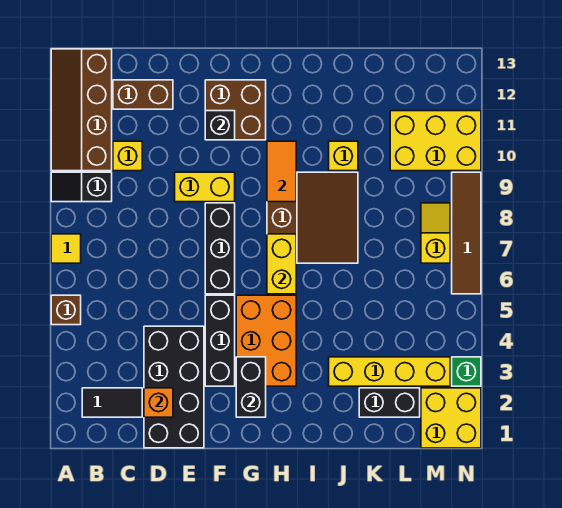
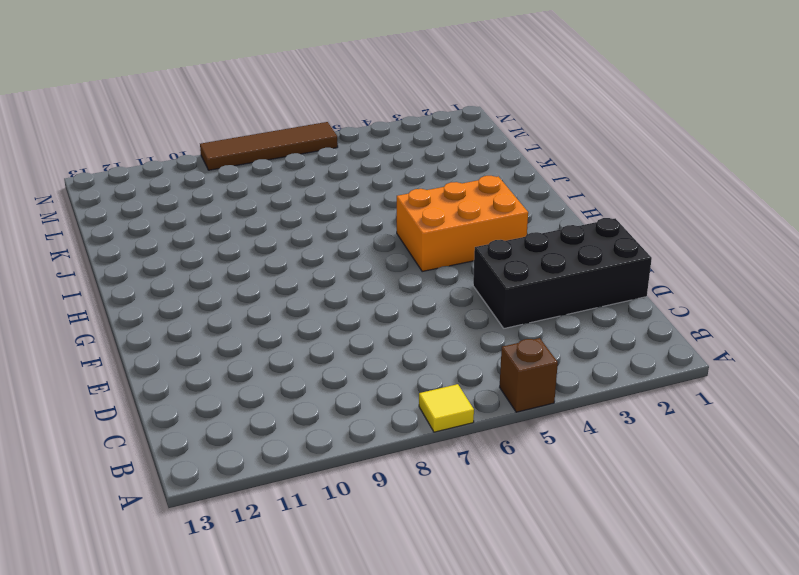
none -> black 1x2 slope [51,172,112,202]
none -> brown 2x4 slope [51,49,112,171]
none -> black 1x2 tile [82,388,142,417]

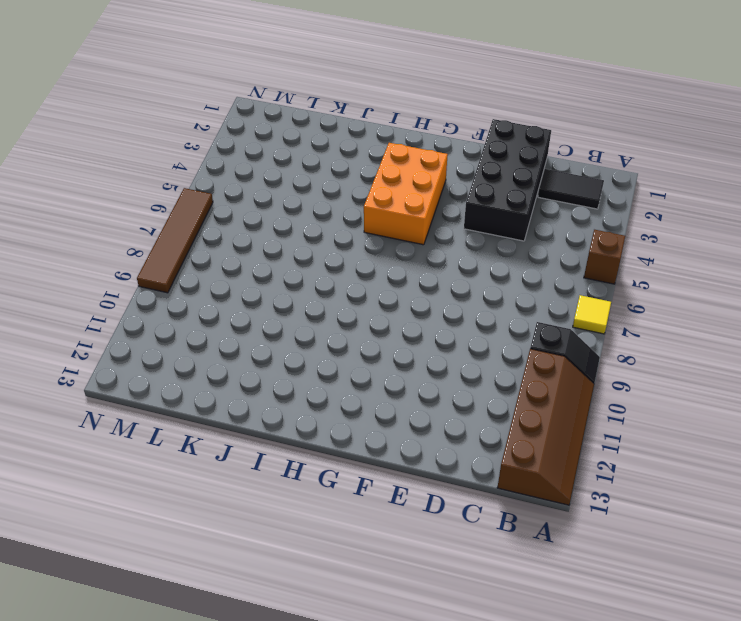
none -> yellow 1x1 brick [113,141,142,171]
none -> brown 1x2 brick [113,80,173,109]
none -> yellow 1x2 brick [175,172,235,202]

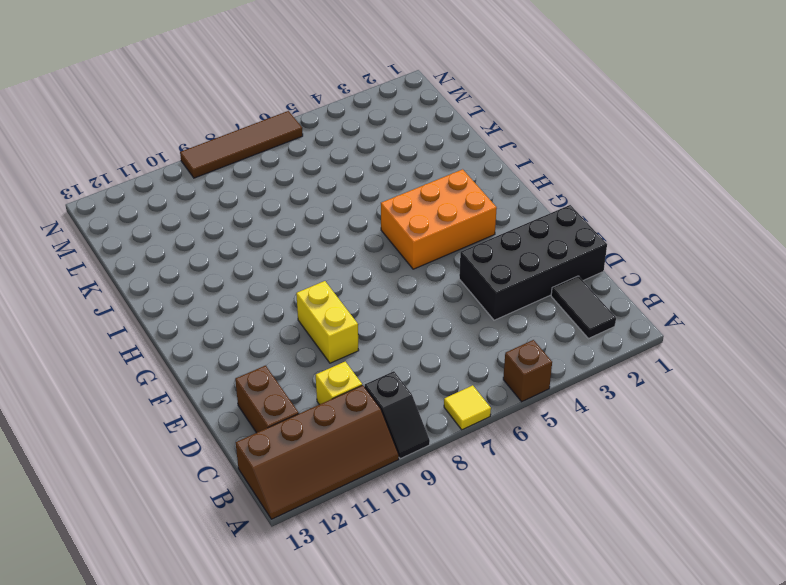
none -> black 1x3 brick [205,295,235,386]
none -> black 1x3 brick [205,203,235,294]
none -> brown 2x2 brick [205,80,266,140]

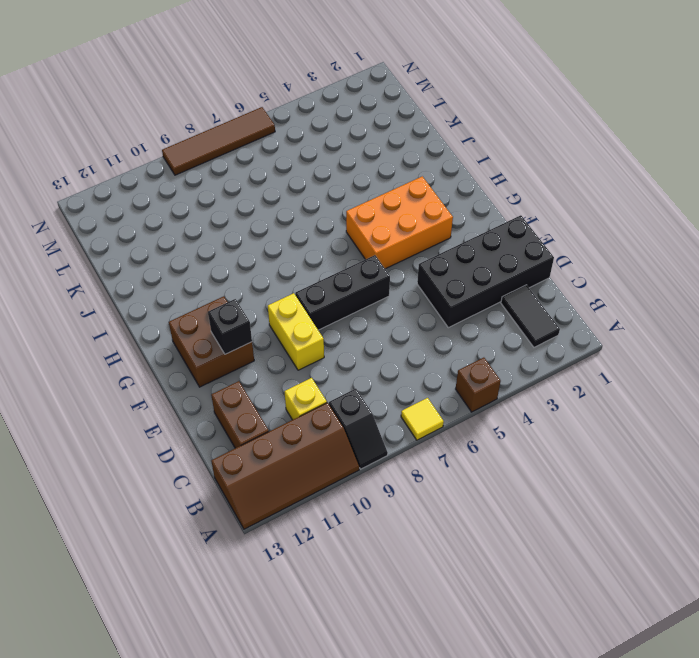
none -> black 1x3 brick [205,295,235,386]
none -> brown 3x3 slope [267,172,358,263]
none -> yellow 1x4 brick [329,357,450,386]

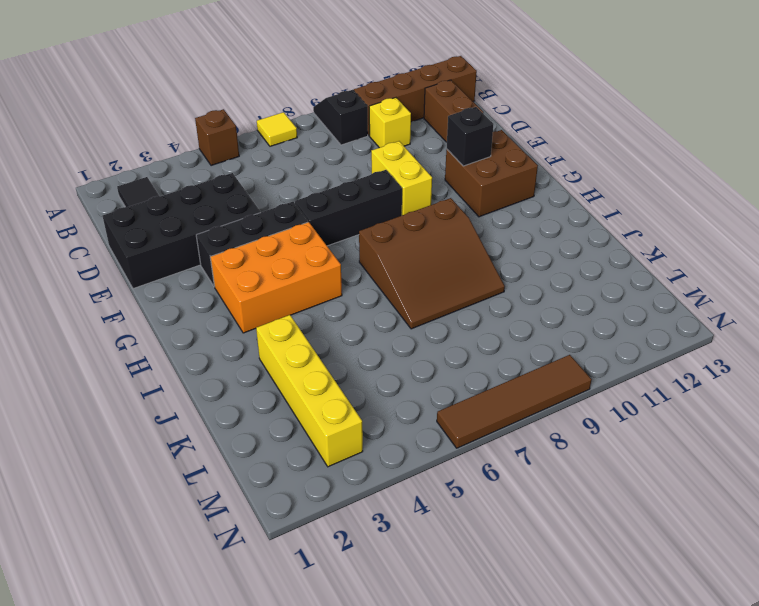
none -> yellow 1x1 brick [329,141,358,171]
none -> black 1x2 brick [359,388,420,417]
none -> yellow 2x3 brick [390,111,481,171]

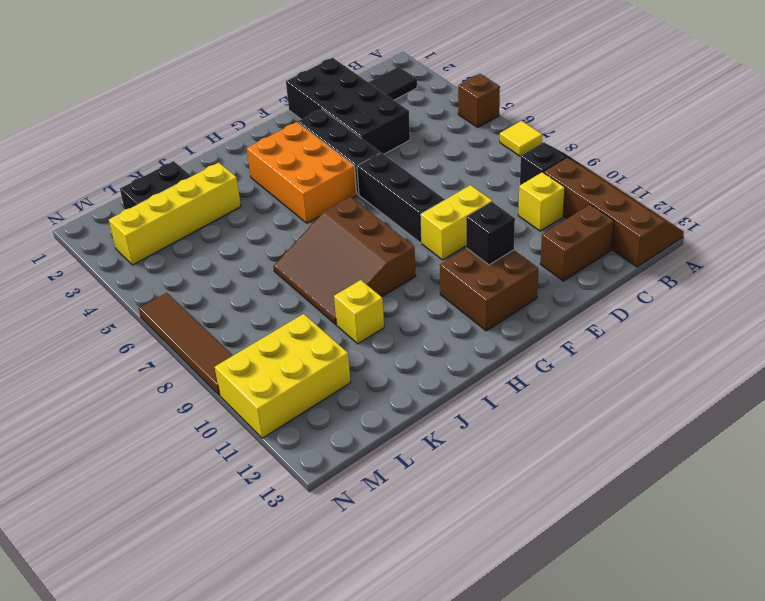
none -> yellow 2x2 brick [421,388,481,448]
none -> yellow 1x2 slope [421,203,450,263]
none -> green 1x1 brick [452,357,481,386]

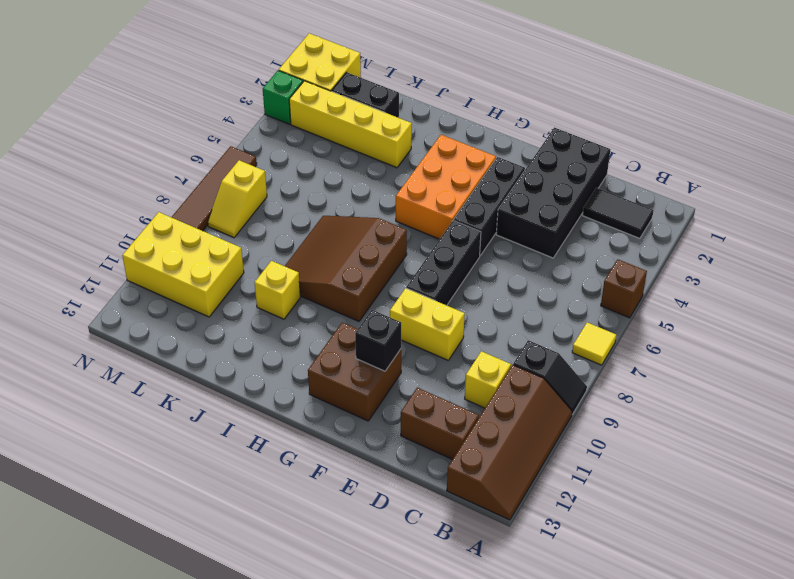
none -> orange 1x1 brick [144,388,173,417]
none -> black 1x2 brick [236,357,266,417]
none -> yellow 1x2 brick [267,234,296,294]

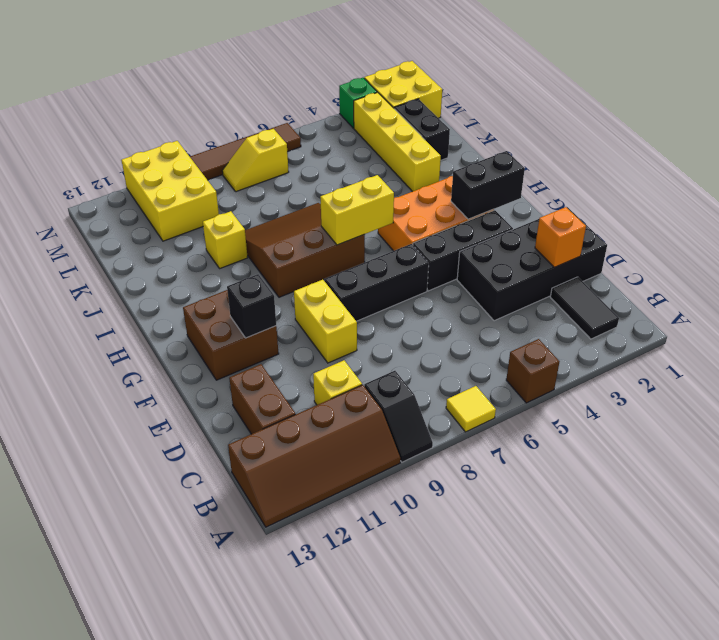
none -> orange 1x2 tile [267,141,296,202]

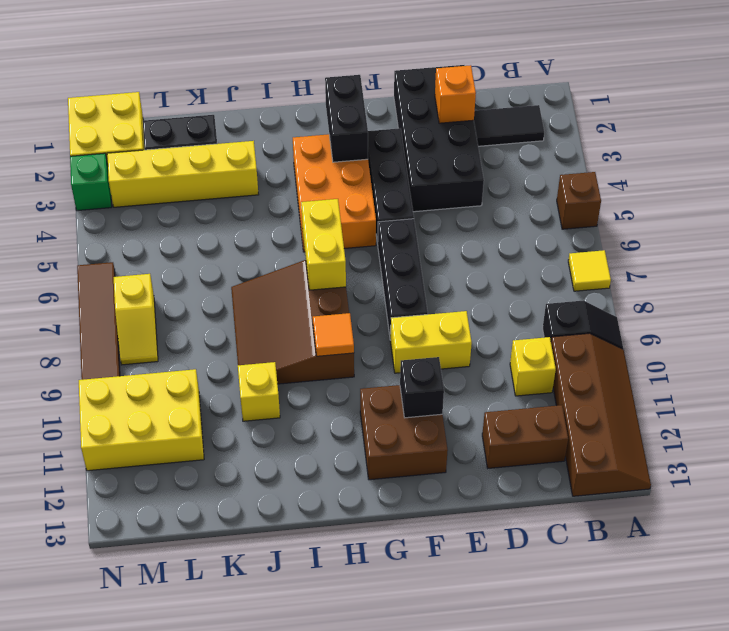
orange 1x1 tile [313,313,354,356] -> orange 1x2 tile [267,141,296,202]

